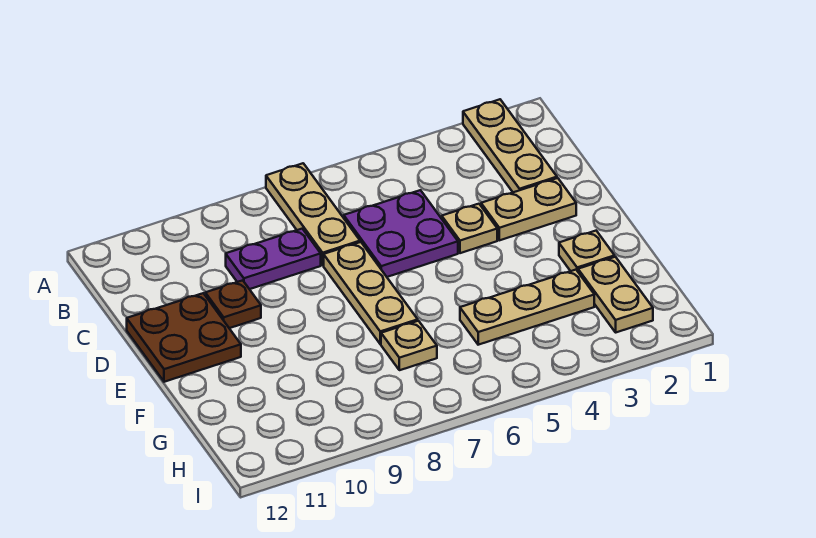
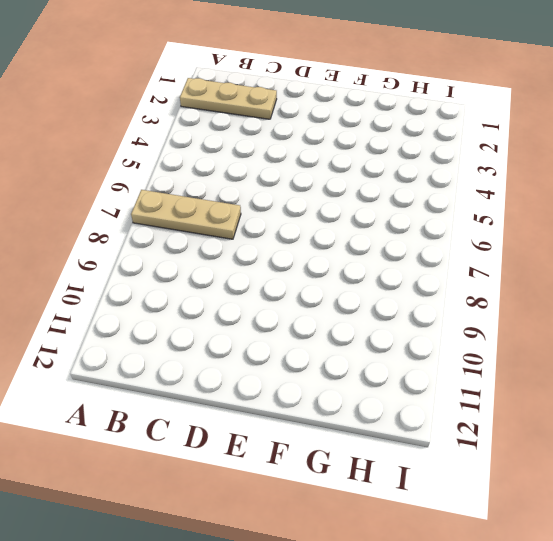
none -> purple 2x2 plate [344,190,458,277]
none -> purple 1x2 plate [226,229,321,289]
none -> tan 1x2 plate [481,178,576,240]

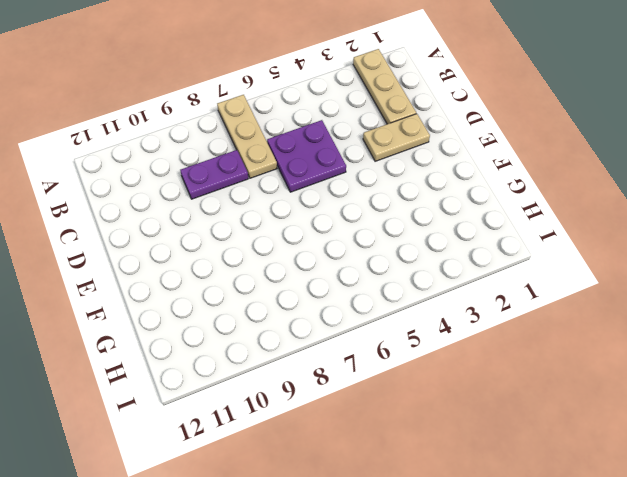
none -> tan 1x1 plate [442,204,497,253]
none -> tan 1x3 plate [324,242,418,344]
none -> brown 1x1 plate [205,280,261,328]

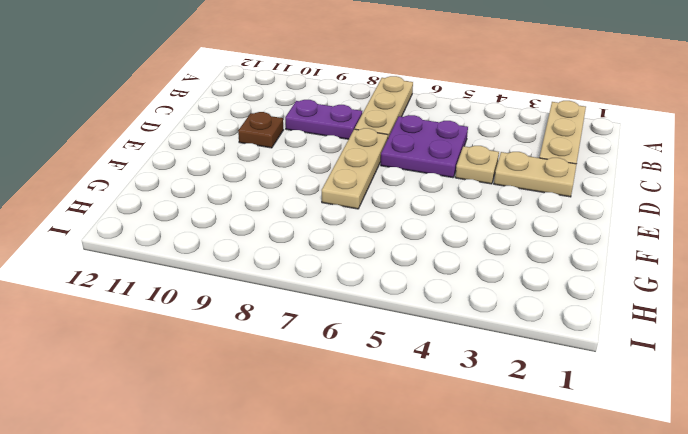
none -> brown 2x2 plate [127,293,241,382]
none -> tan 1x1 plate [559,231,615,271]
none -> tan 1x2 plate [578,257,653,332]

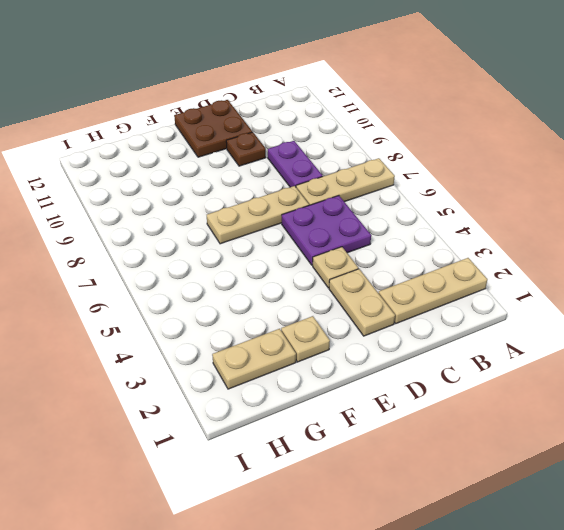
none -> tan 1x3 plate [460,270,594,345]
none -> tan 1x1 plate [381,321,437,370]

